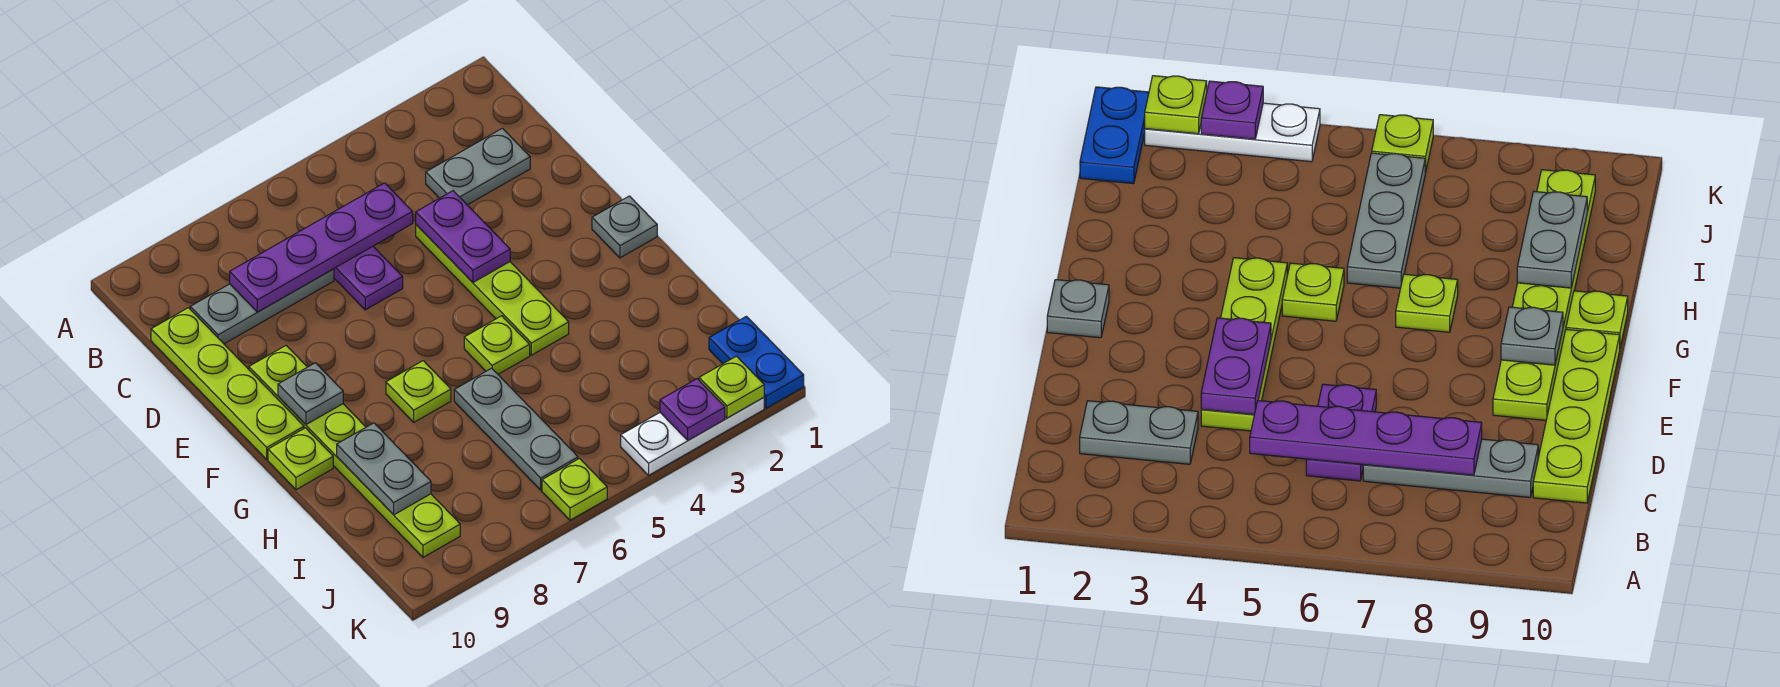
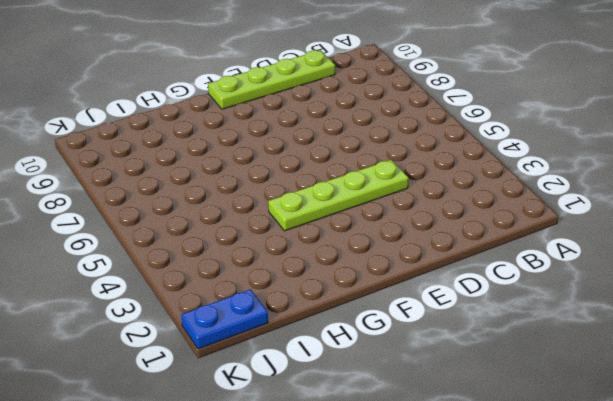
none -> grey 1x2 plate [426,128,530,205]
none -> purple 1x2 plate [334,247,403,310]
none -> grey 1x3 plate [190,269,334,344]

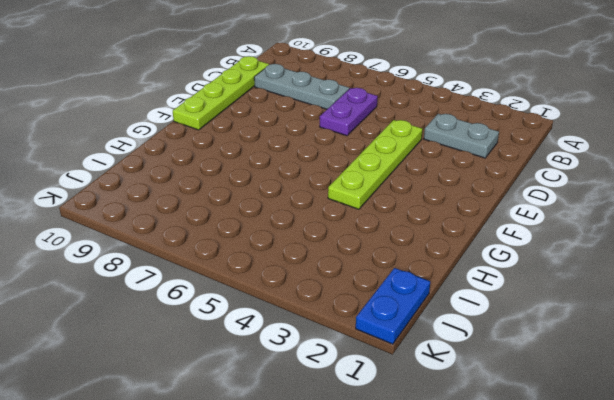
none -> lime 1x6 plate [249,346,460,557]
none -> grey 1x1 plate [592,196,657,258]
none -> lime 1x1 plate [464,316,530,374]

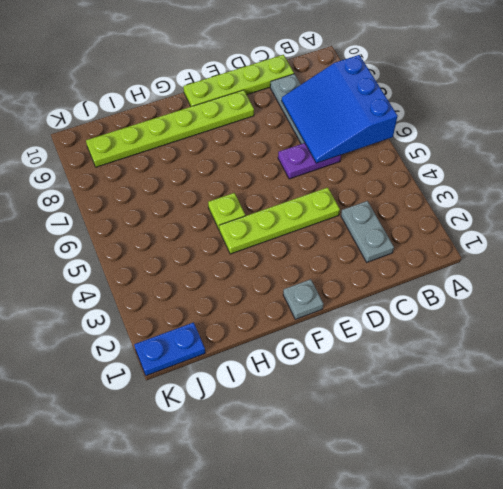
blue 3x3 slope [282,55,398,163] -> purple 1x4 plate [230,183,413,312]
none -> lime 1x1 plate [386,361,451,422]
none -> lime 1x1 plate [268,428,333,490]
none -> grey 1x3 plate [454,368,578,490]

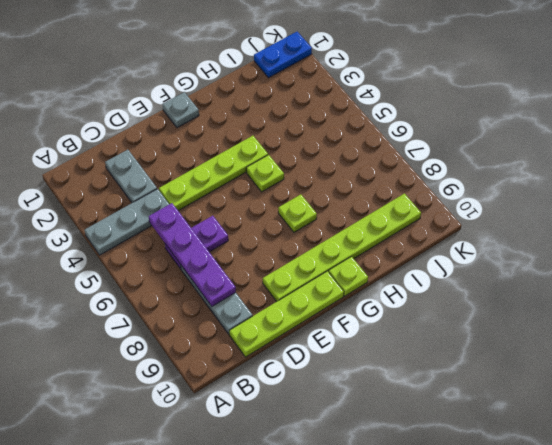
grey 1x3 plate [85,189,169,255] -> grey 1x3 plate moved to [454,368,578,490]
none -> white 1x3 plate [621,398,764,475]
none -> lime 1x1 plate [542,459,607,520]
none -> purple 1x2 plate [416,191,510,282]

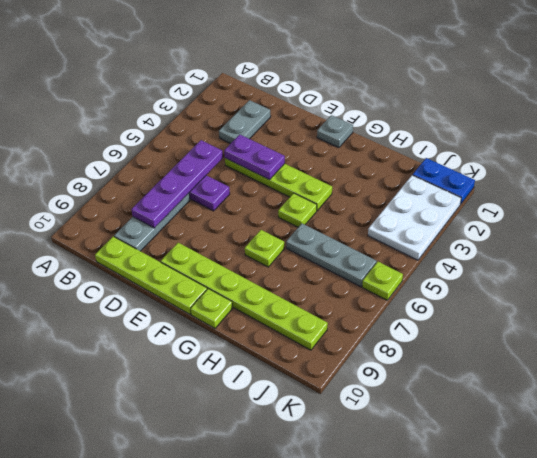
white 2x3 plate [368,175,461,260] -> white 1x3 plate [621,398,764,475]
none -> grey 1x1 plate [278,363,343,425]
none -> grey 1x2 plate [337,423,431,515]
none -> lime 1x1 plate [699,356,764,418]

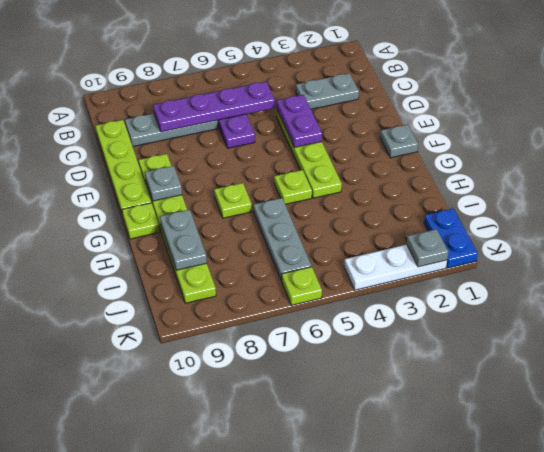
grey 1x1 plate [407,229,448,267] -> lime 1x1 plate [699,356,764,418]
none -> purple 1x1 plate [660,379,725,440]

